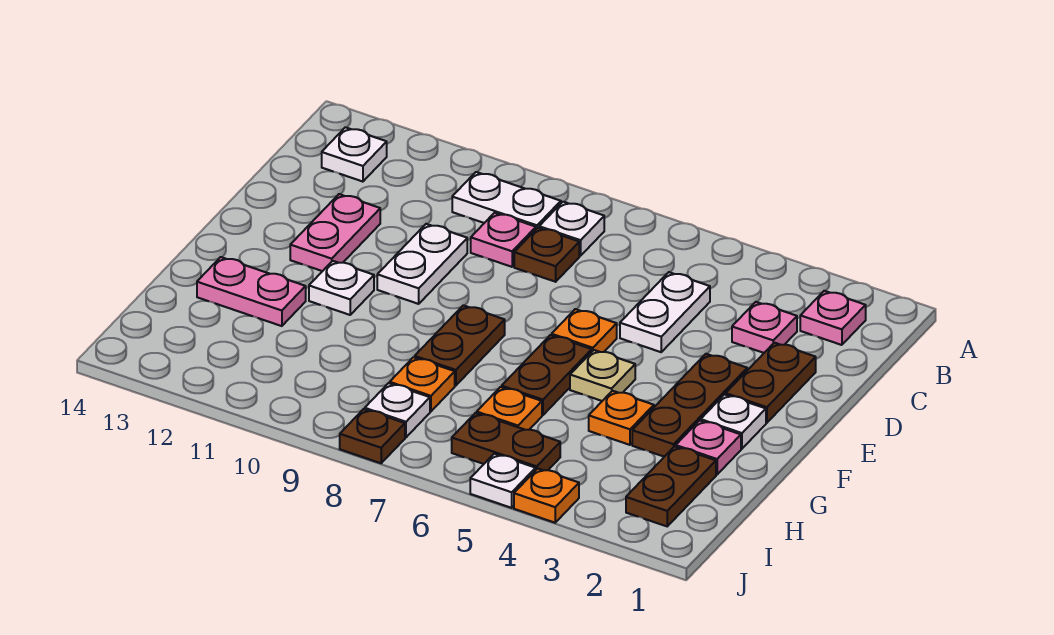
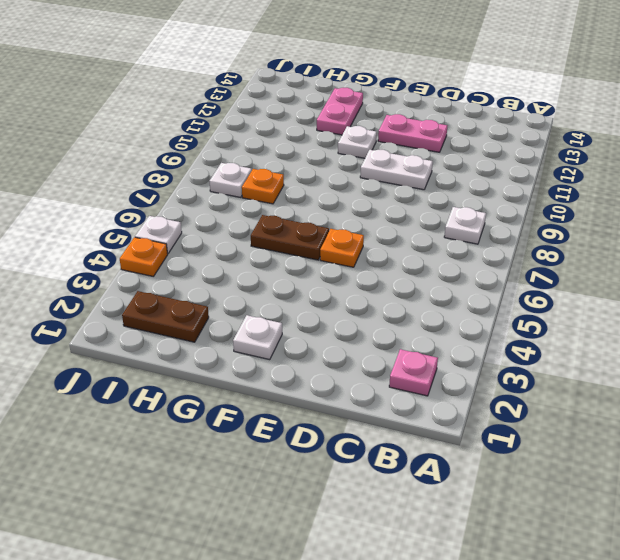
none -> white 1x2 plate [452,172,561,229]
none -> white 1x1 plate [322,127,387,182]
none -> pink 1x1 plate [732,302,797,353]

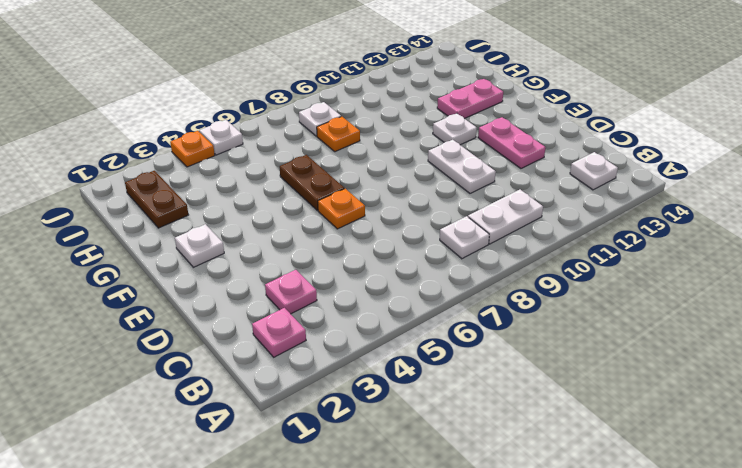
none -> white 1x2 plate [620,272,710,352]
none -> brown 1x1 plate [514,228,579,282]
none -> pink 1x1 plate [471,213,536,267]

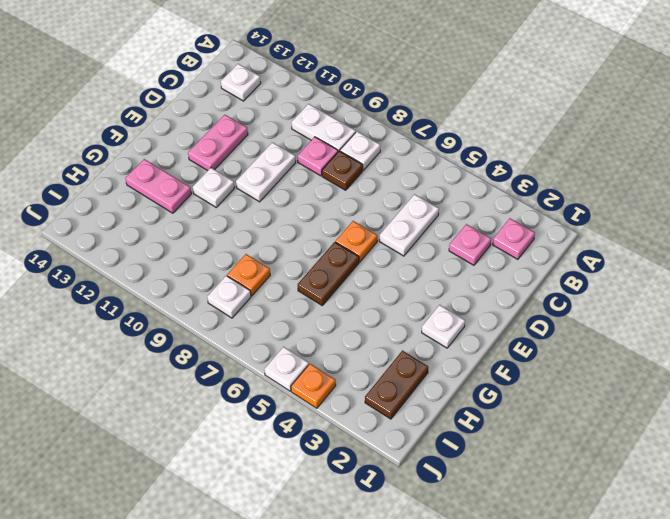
none -> brown 1x2 plate [726,343,816,423]
none -> brown 1x3 plate [632,354,747,457]
none -> tan 1x1 plate [570,350,635,401]

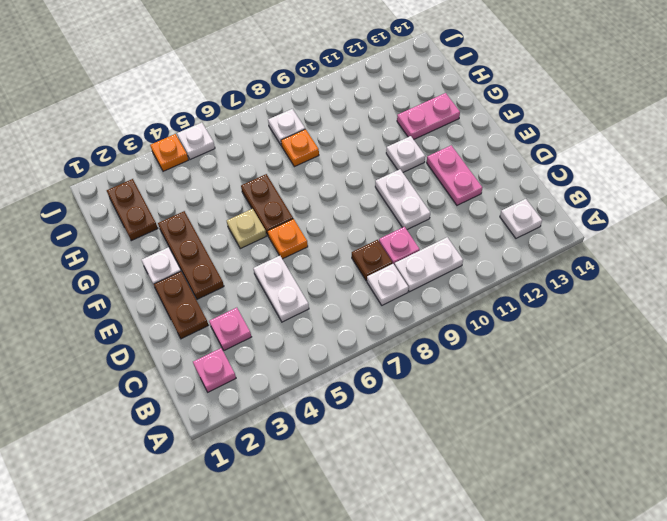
none -> brown 1x2 plate [415,305,505,385]
none -> pink 1x1 plate [676,420,741,475]
none -> orange 1x1 plate [589,391,654,445]

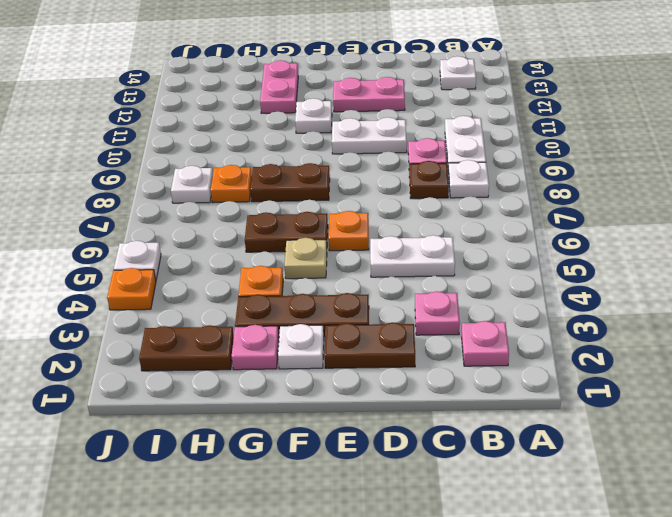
none -> orange 1x1 plate [477,387,542,430]
none -> brown 1x2 plate [452,413,560,470]
none -> brown 1x1 plate [340,409,405,463]

